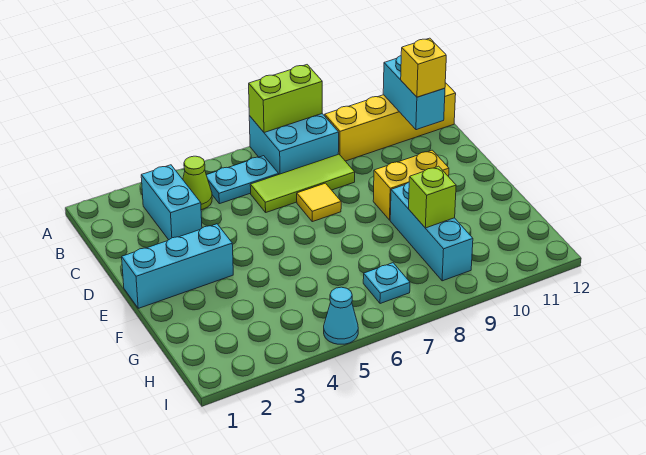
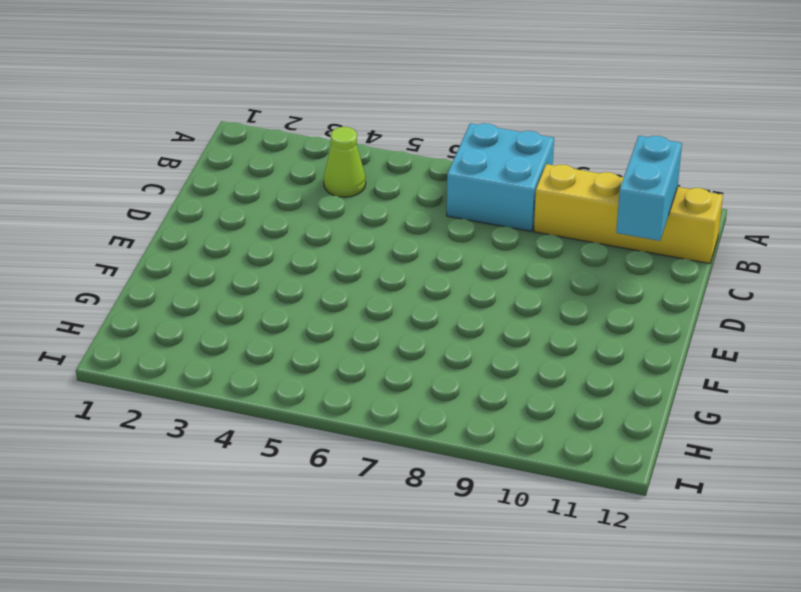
none -> cyan 1x2 brick [141,165,202,240]
none -> cyan 1x2 plate [206,156,279,204]
none -> lime 1x3 tile [250,154,355,212]

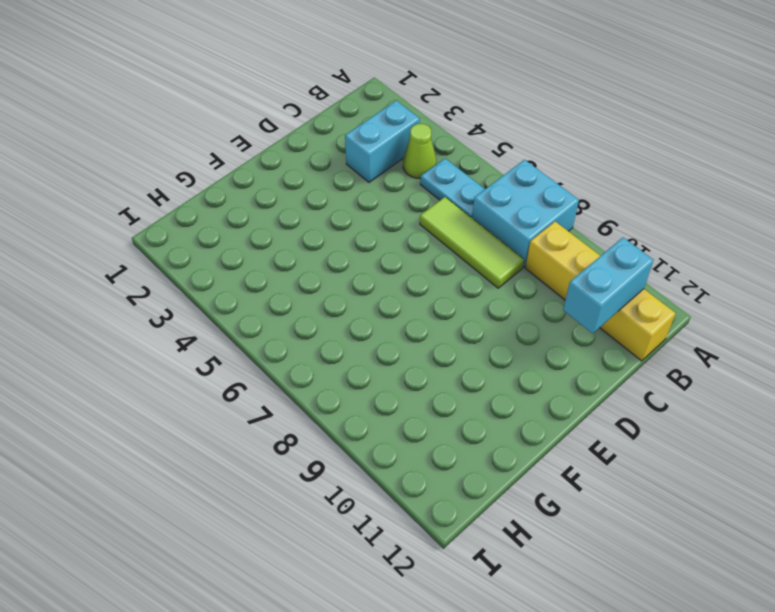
none -> yellow 1x1 tile [297,183,341,222]
none -> cyan 1x3 brick [122,224,233,308]
none -> yellow 1x2 brick [373,150,449,220]

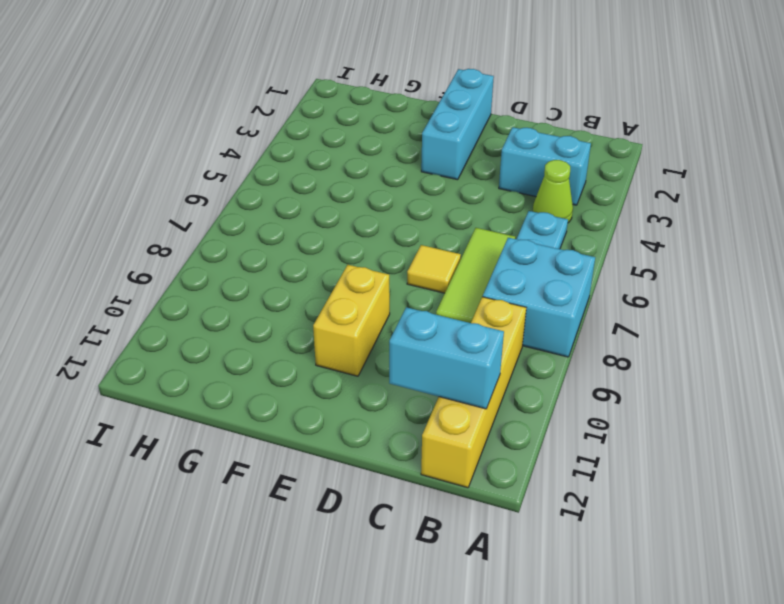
none -> cyan 1x3 brick [390,182,473,281]
none -> cyan 1x1 plate [363,263,410,304]
none -> cyan 1x1 cone [324,287,358,344]

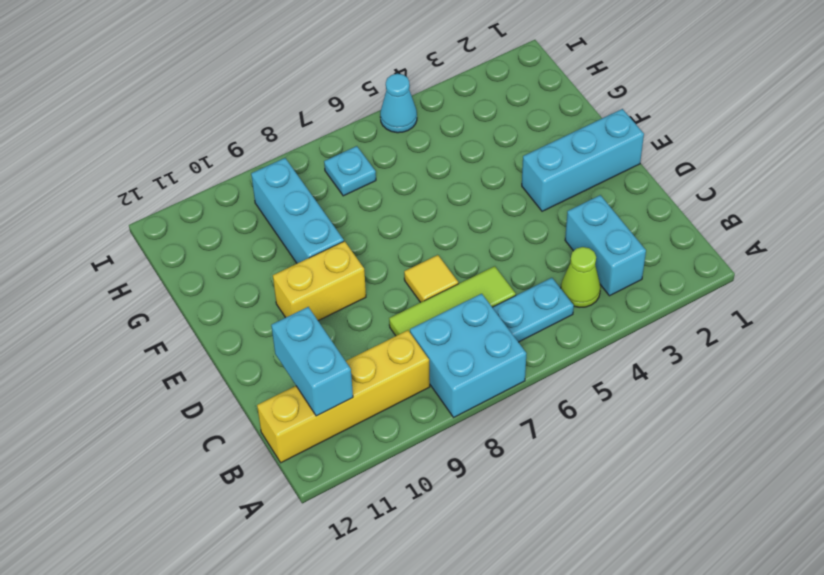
none -> lime 1x2 brick [249,65,322,133]
none -> lime 1x1 brick [409,166,456,228]
none -> yellow 1x1 brick [401,38,446,97]

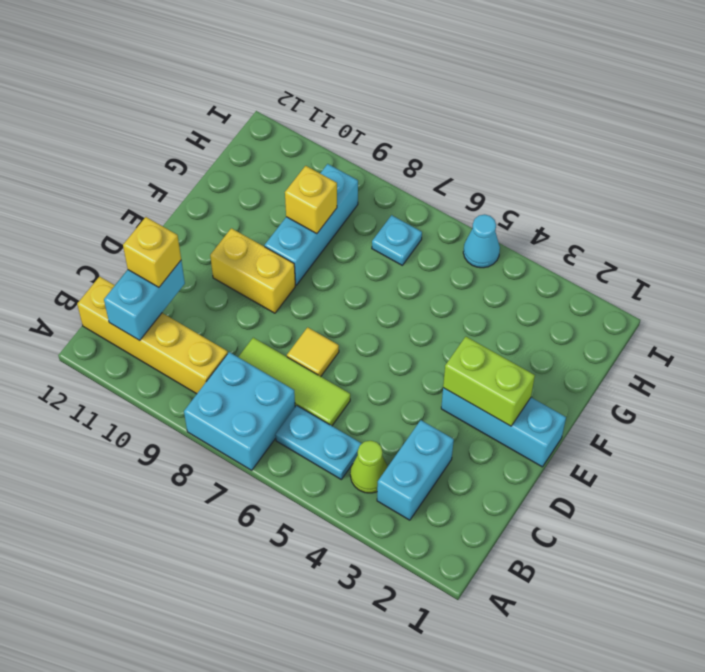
lime 1x2 brick [443,337,535,426] -> lime 1x2 brick moved to [249,65,322,133]
yellow 1x1 brick [285,166,337,234] -> lime 1x1 brick [409,166,456,228]

